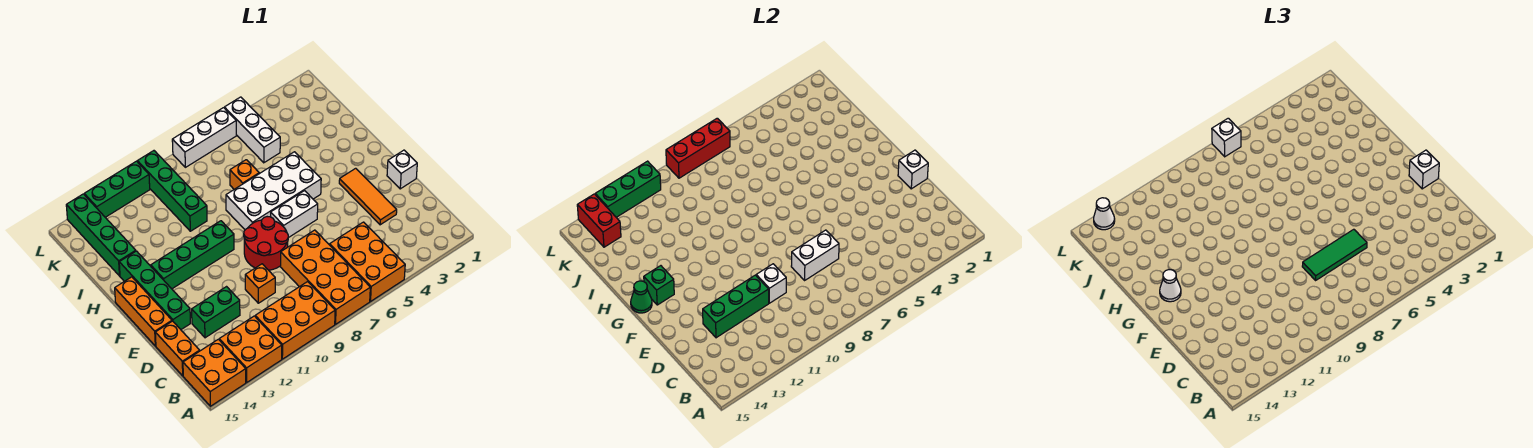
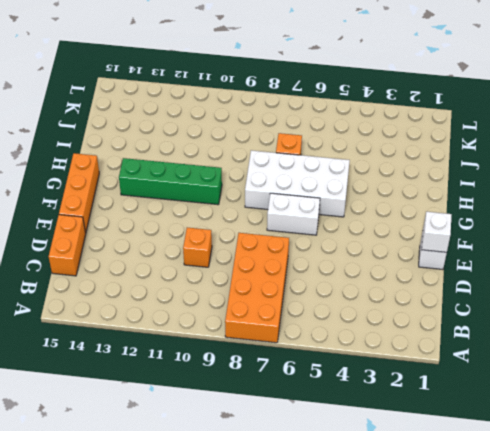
none -> orange 2x3 brick [330,222,405,301]
none -> orange 2x3 brick [255,282,335,359]
none -> orange 2x2 brick [219,316,282,382]
none -> orange 2x2 brick [183,339,246,406]

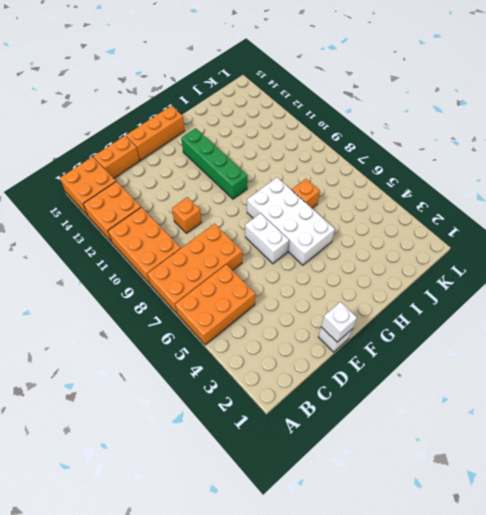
none -> orange 1x3 tile [339,168,397,225]
none -> green 1x2 brick [192,287,240,338]
none -> red 2x2 round brick [244,217,288,270]
none -> green 1x4 brick [119,251,190,329]

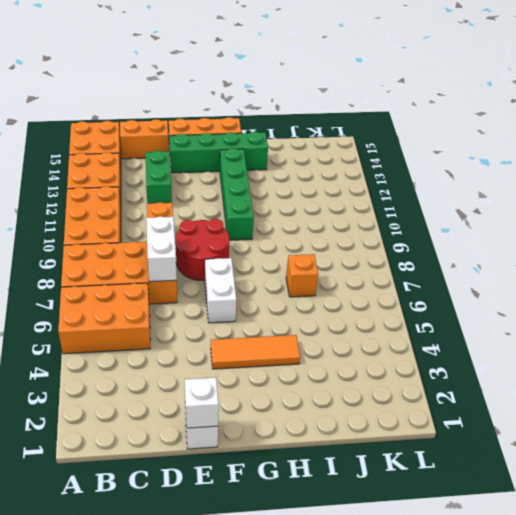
orange 1x3 tile [211,335,300,369] -> orange 1x3 tile moved to [339,168,397,225]
none -> white 2x4 brick [226,152,321,230]
none -> green 1x4 brick [137,151,207,231]
none -> green 1x4 brick [66,194,136,276]
none -> white 1x3 brick [224,97,280,163]

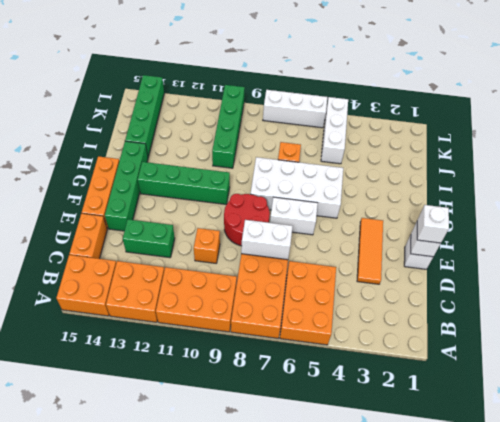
none -> green 1x3 brick [84,161,150,217]
none -> white 1x1 brick [756,264,786,303]
none -> green 1x3 brick [703,275,769,338]
none -> green 1x1 brick [644,266,674,305]

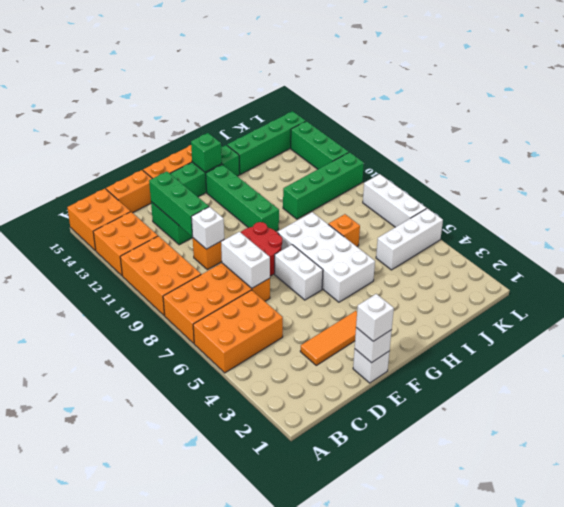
none -> green 1x1 cone [631,281,652,313]
none -> red 1x2 brick [577,194,621,247]
none -> red 1x3 brick [666,118,730,178]
none -> green 1x3 brick [595,161,661,217]

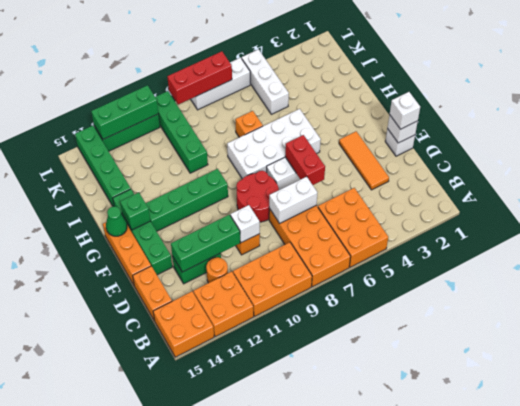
orange 1x1 round brick [206,257,228,283] -> none
red 1x2 brick [285,135,325,185] -> red 1x2 brick moved to [577,194,621,247]
none -> green 1x3 tile [1302,229,1367,280]
none -> white 1x1 cone [1160,270,1181,302]
none -> white 1x1 brick [1212,118,1241,157]
none -> white 1x1 cone [1094,198,1115,230]

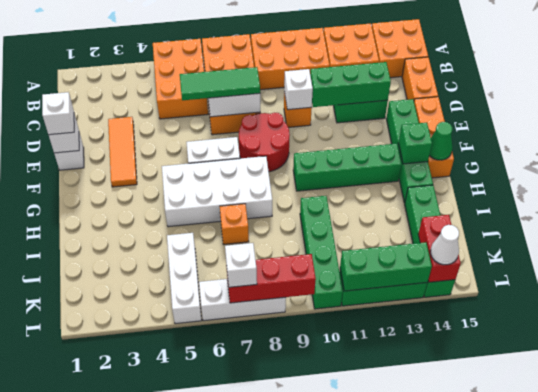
none -> white 1x1 cone [1160,270,1181,302]

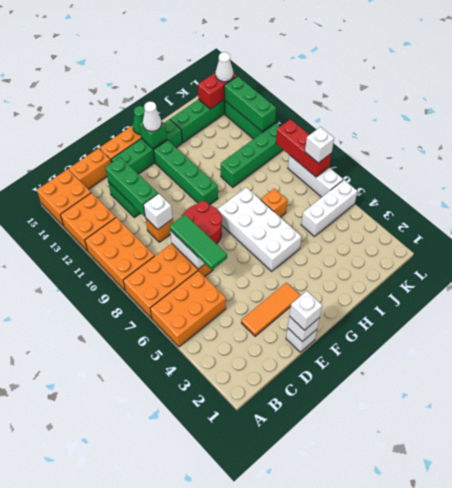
none -> white 1x2 brick [271,191,318,238]

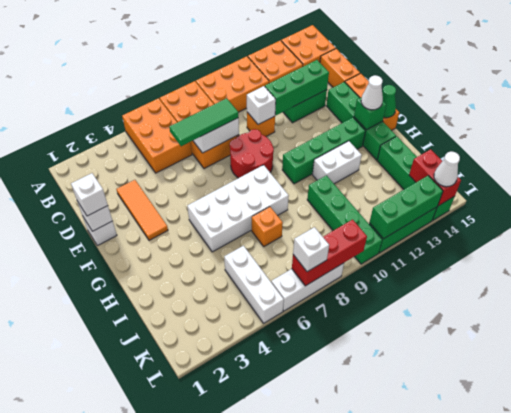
white 1x2 brick [312,141,362,184] -> white 1x2 brick moved to [271,191,318,238]

